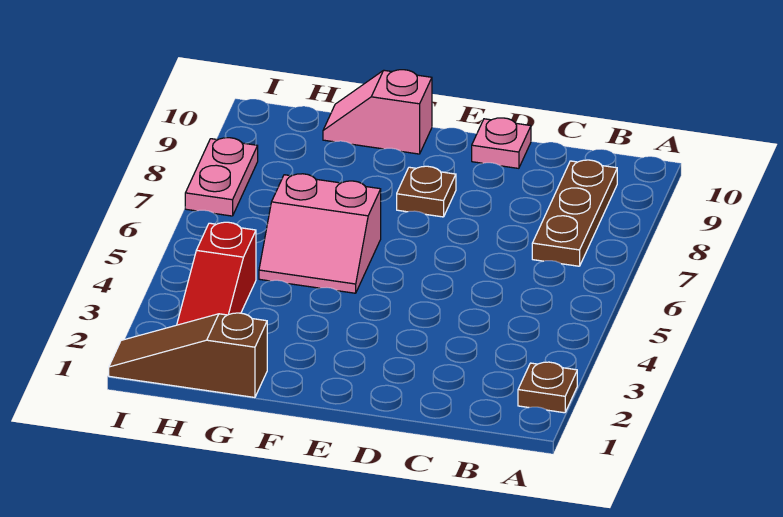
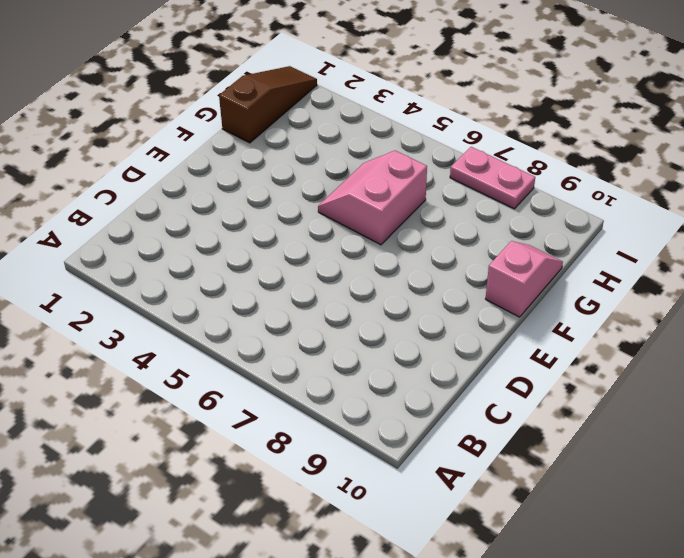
none -> brown 1x1 plate [518,362,577,413]
none -> brown 1x3 plate [532,160,617,266]

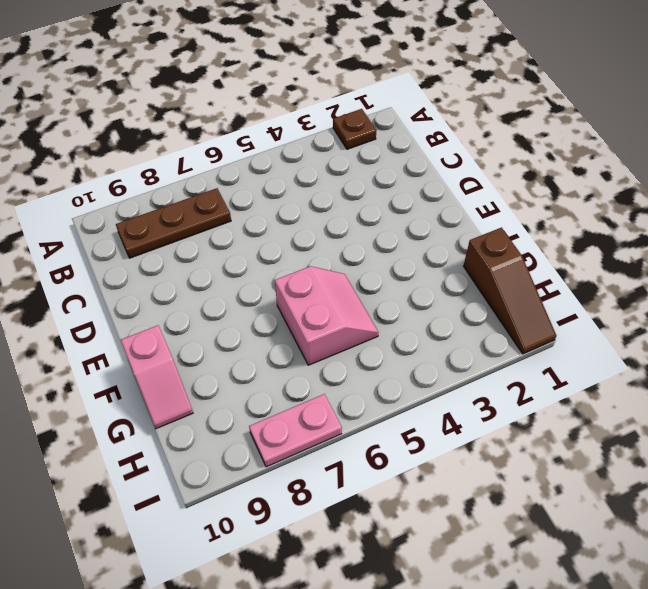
none -> pink 1x1 plate [472,118,531,168]
none -> brown 1x1 plate [397,166,456,217]

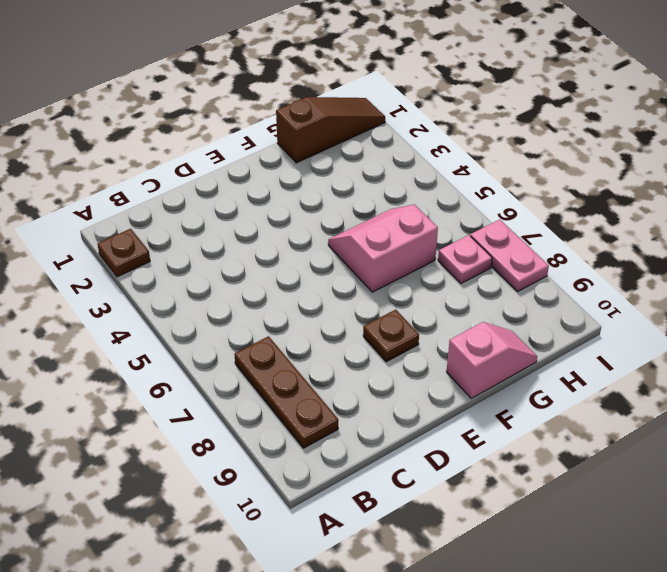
pink 1x1 plate [438,235,492,284] -> pink 1x1 plate moved to [472,118,531,168]
none -> red 1x3 slope [177,222,256,325]

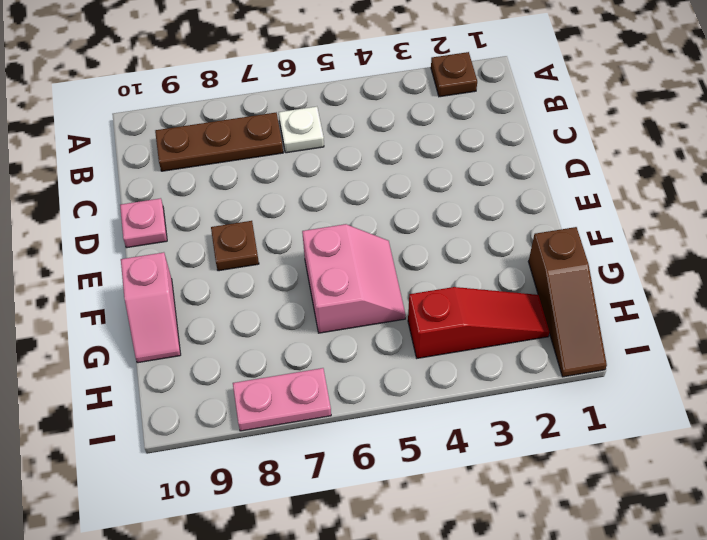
white 1x1 plate [279,107,324,153] -> none

